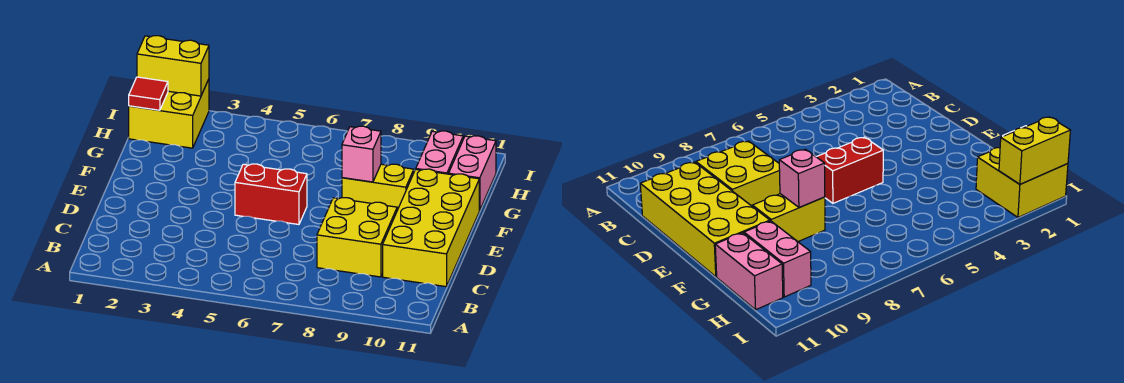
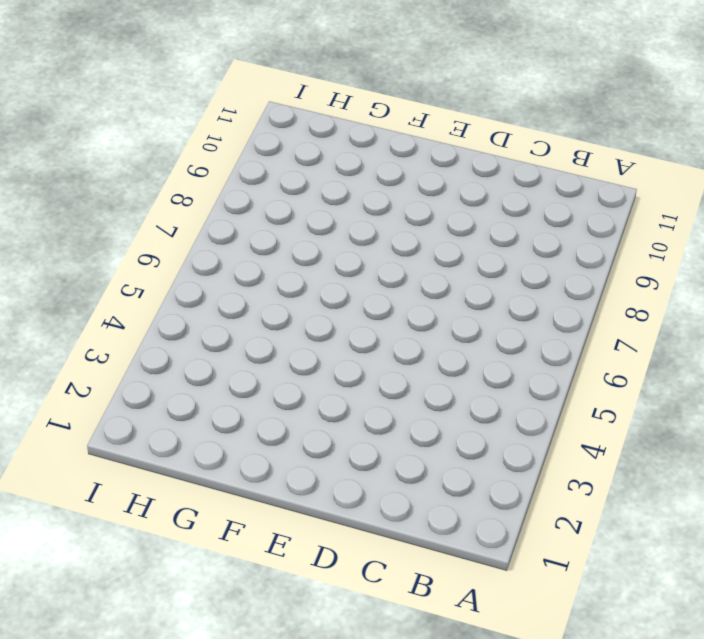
none -> yellow 2x2 brick [317,198,397,277]
none -> yellow 2x4 brick [383,169,479,287]

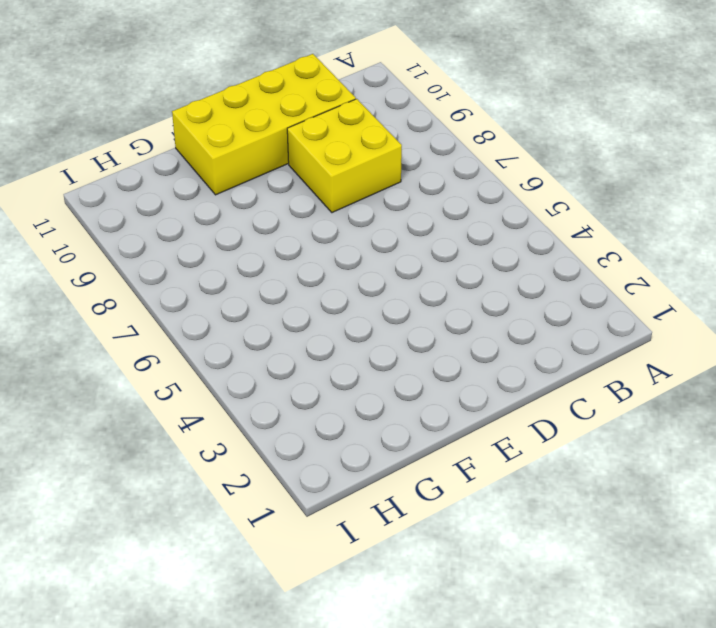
none -> red 1x2 brick [235,164,307,224]
none -> yellow 1x2 brick [342,164,414,210]

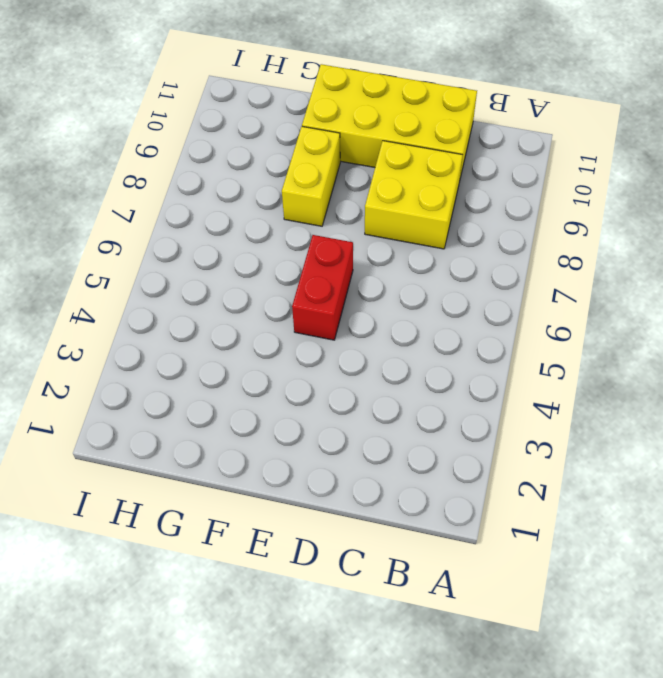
none -> pink 1x2 brick [416,131,463,174]
none -> pink 1x2 brick [449,136,496,211]

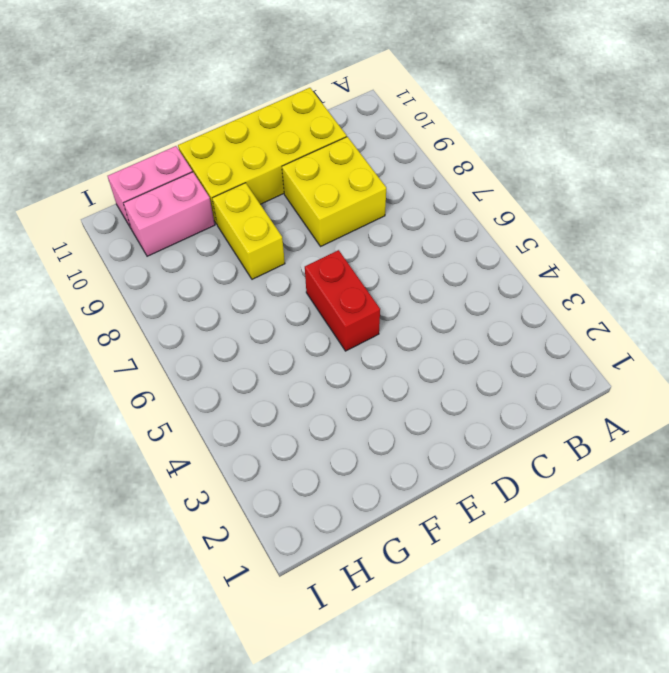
none -> yellow 2x2 brick [129,79,209,148]
none -> pink 1x1 brick [342,126,381,182]

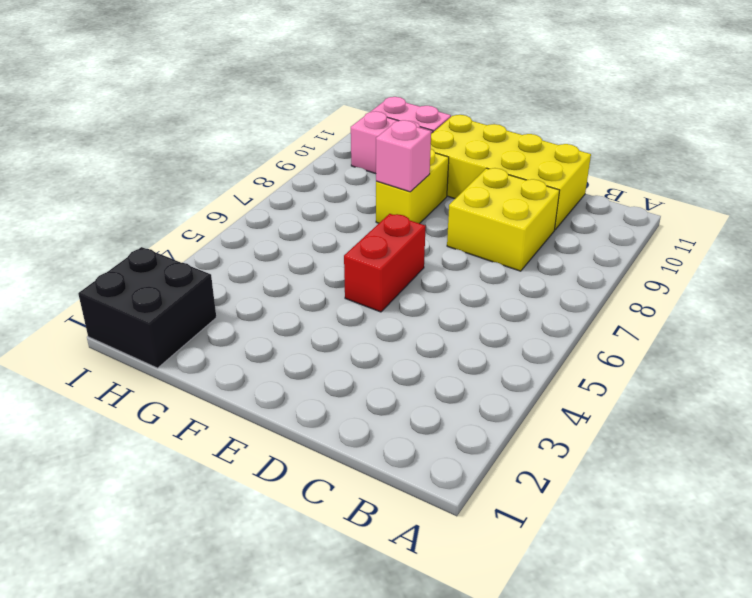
black 2x2 brick [78,247,216,368] -> yellow 2x2 brick [129,79,209,148]
none -> red 1x1 tile [129,77,168,110]
none -> yellow 1x2 brick [137,36,209,96]

